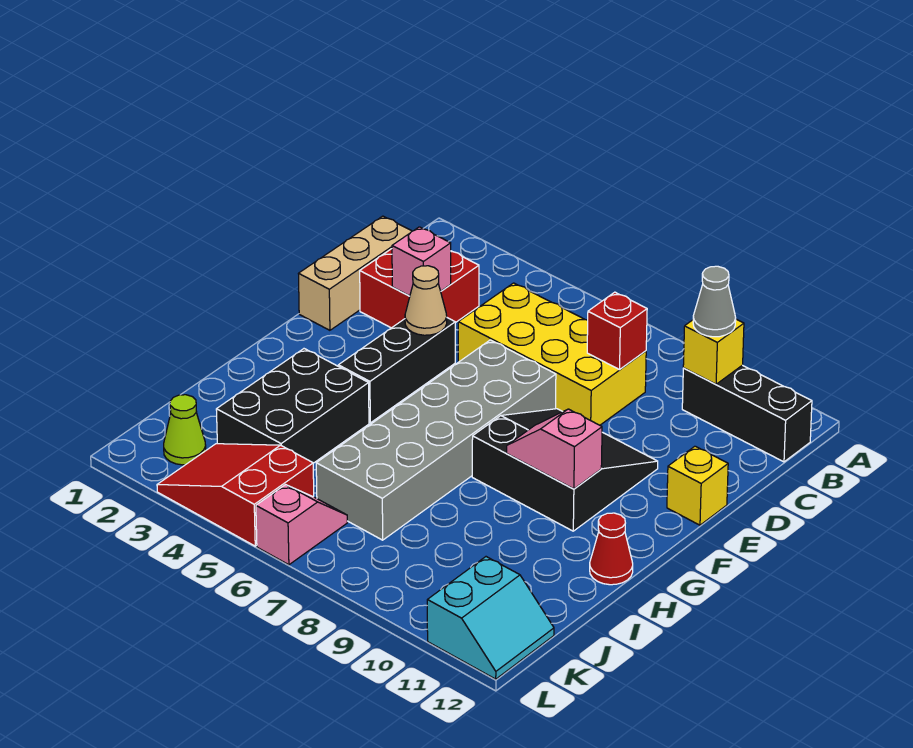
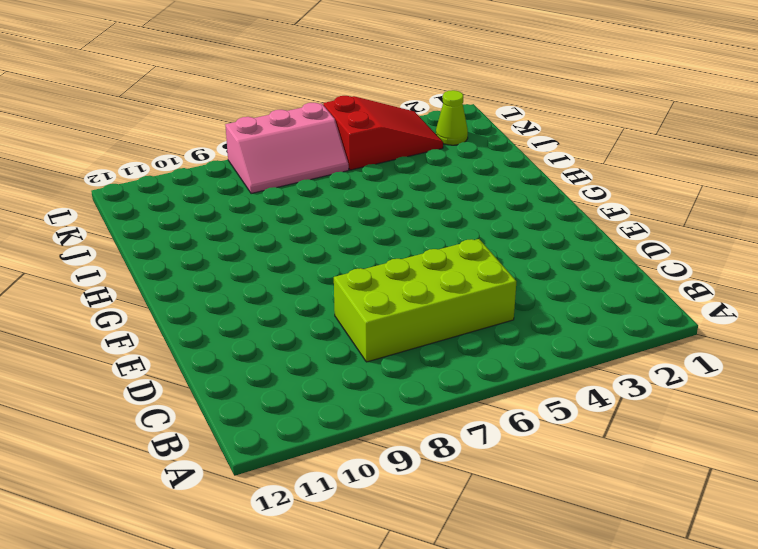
lime 2x4 brick [334,239,516,362] -> yellow 2x4 brick [458,283,646,425]
pink 2x3 slope [225,103,349,194] -> pink 1x2 slope [256,485,347,565]
none -> black 1x3 brick [682,365,812,462]
none -> tan 1x3 brick [298,216,412,330]
none -> red 2x2 brick [360,249,479,328]

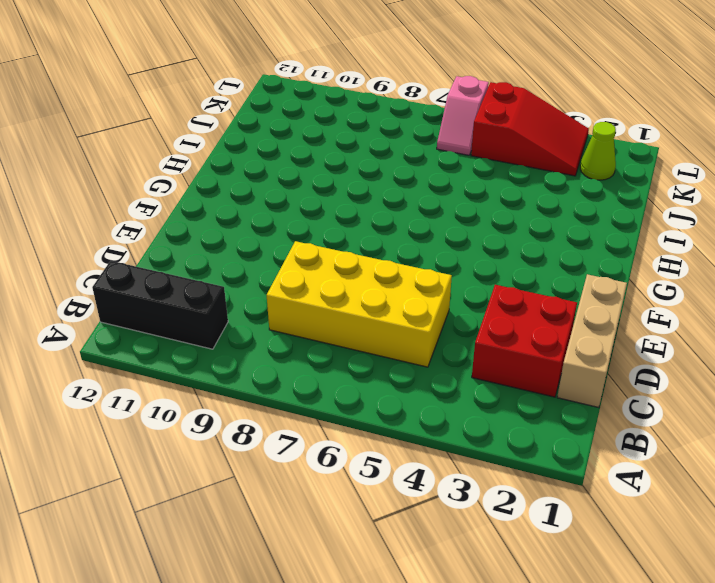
none -> black 1x3 brick [338,318,455,423]
none -> grey 2x6 brick [316,340,556,540]
none -> black 3x3 slope [472,409,658,531]

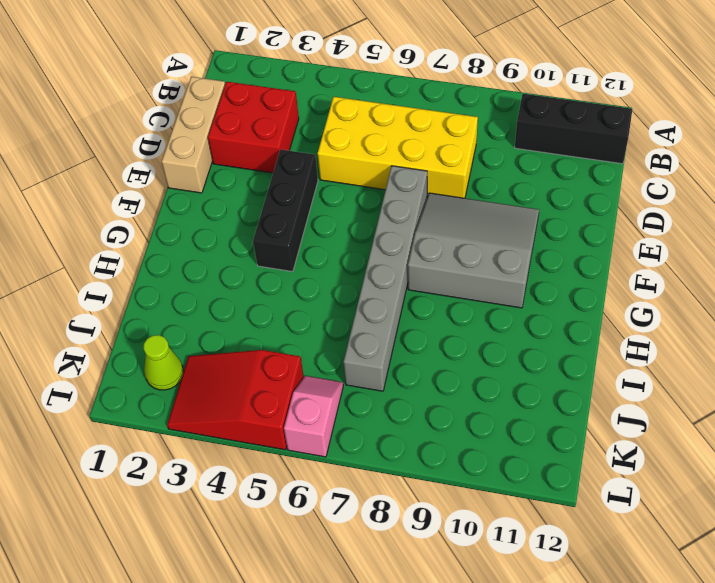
grey 1x6 brick [344,166,427,391] -> grey 2x6 brick [316,340,556,540]
grey 3x3 slope [408,193,539,308] -> black 3x3 slope [472,409,658,531]
none -> yellow 1x1 brick [667,446,728,525]
none -> black 2x3 brick [216,349,369,463]
none -> red 1x1 cone [590,513,633,585]

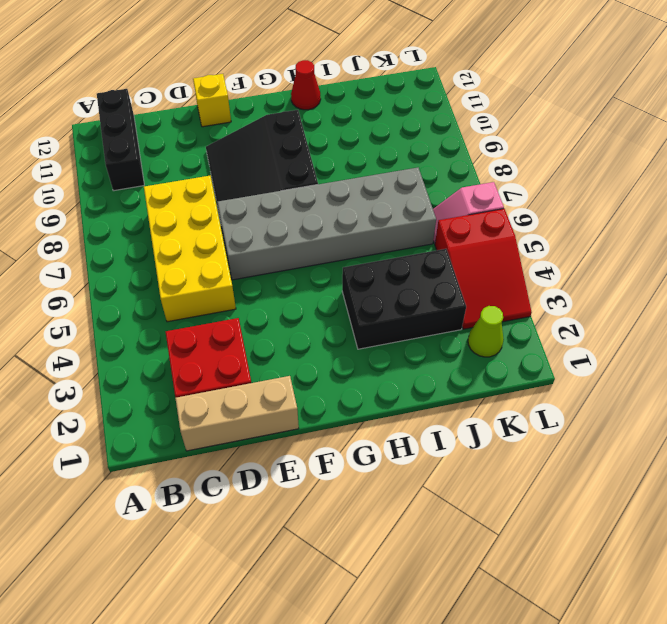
none -> black 1x3 brick [338,318,455,423]
none -> cyan 2x2 slope [427,557,554,679]
none -> yellow 1x1 brick [683,319,744,384]

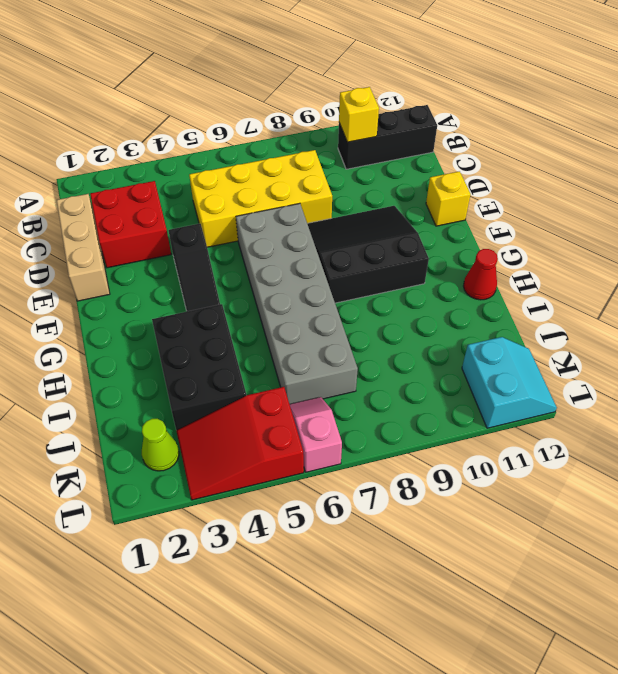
black 1x3 slope [169,224,220,311] -> black 1x3 brick [338,318,455,423]
none -> red 1x1 brick [587,292,647,370]
none -> pink 1x1 brick [392,227,451,296]
none -> tan 1x1 cone [405,266,447,335]

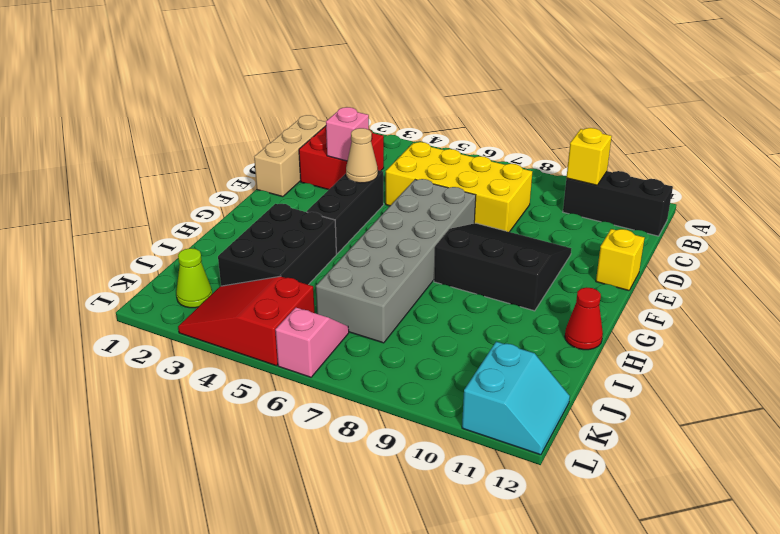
none -> red 1x1 brick [587,292,647,370]
none -> pink 1x2 slope [507,409,602,489]
none -> grey 1x1 cone [693,266,736,337]

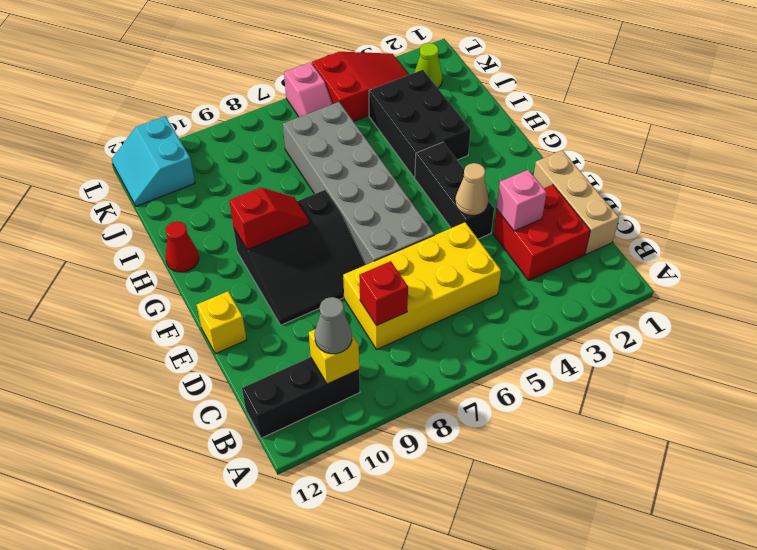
red 1x2 slope [229,187,309,250] -> pink 1x2 slope [507,409,602,489]

